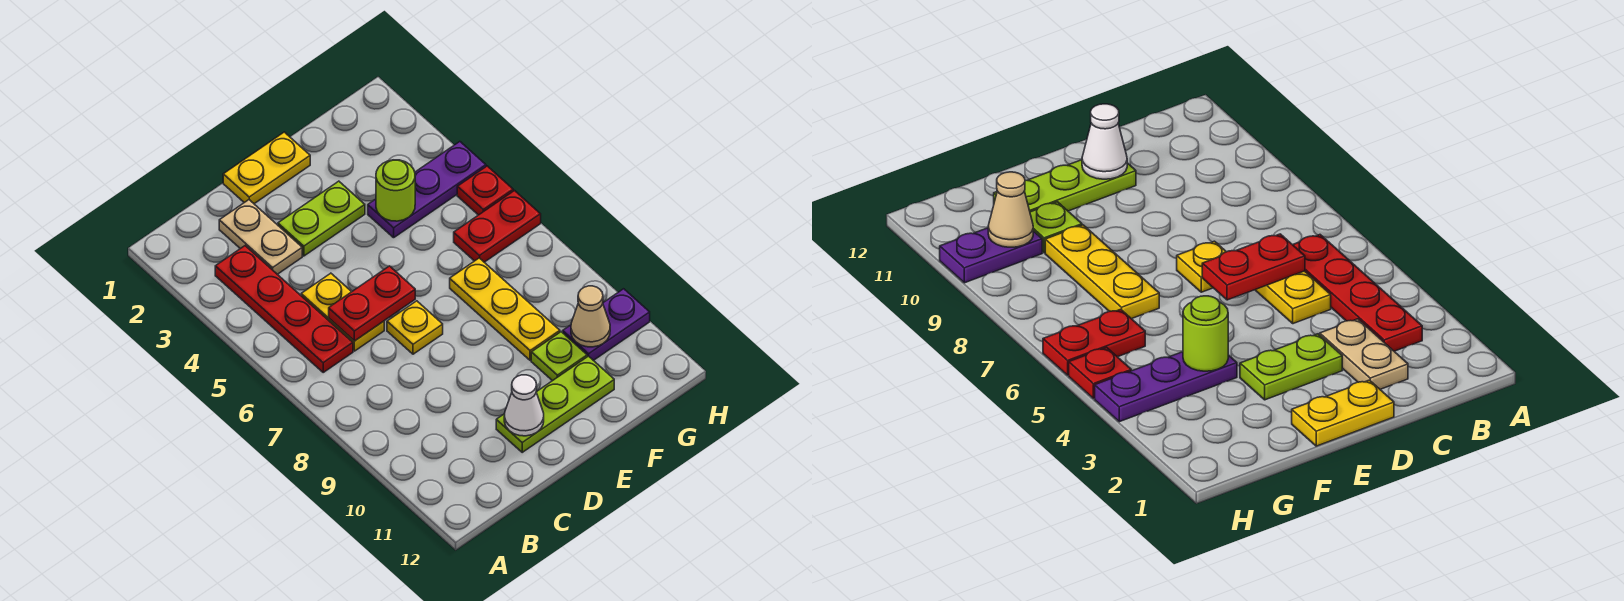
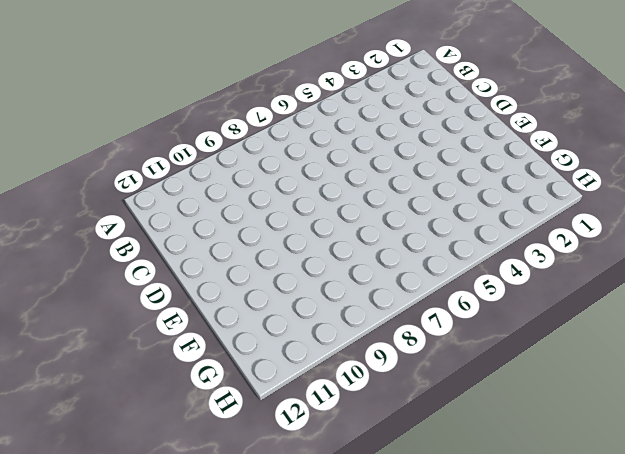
none -> red 1x4 plate [215,246,353,372]
none -> tan 1x2 plate [219,200,302,274]
none -> yellow 1x2 plate [301,273,384,351]

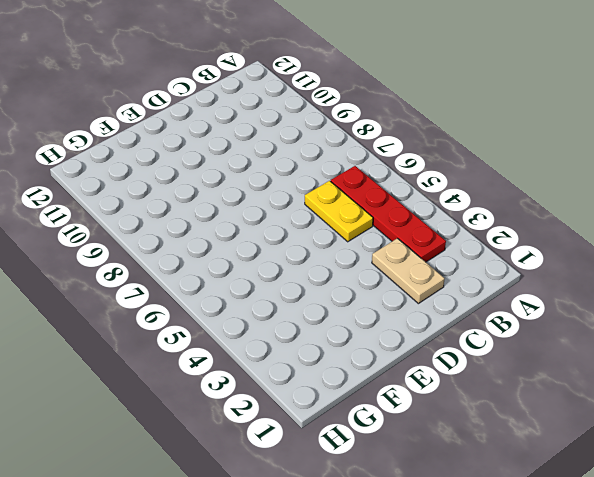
none -> yellow 1x2 plate [223,132,310,204]
none -> lime 1x2 plate [278,181,365,256]
none -> yellow 1x1 plate [387,301,443,354]

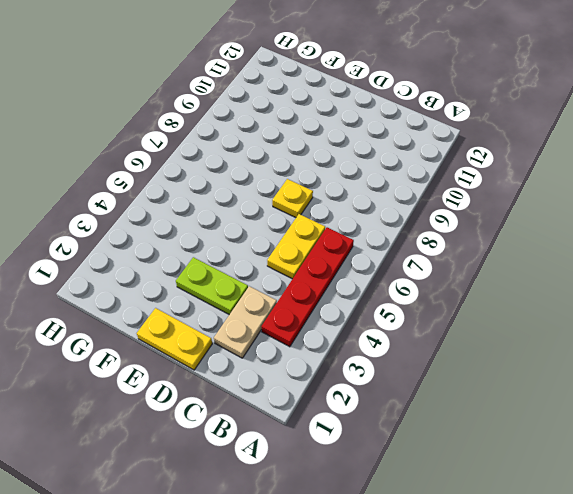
none -> lime 1x3 plate [496,356,614,452]
none -> purple 1x3 plate [368,142,486,238]
none -> yellow 1x3 plate [450,258,560,360]

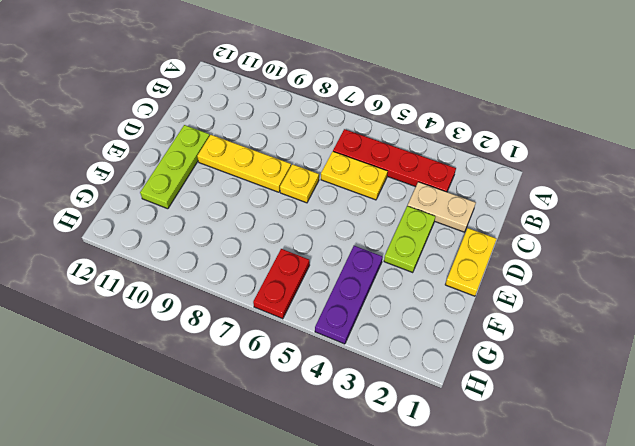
yellow 1x3 plate [197,135,291,192] -> yellow 1x3 plate moved to [450,258,560,360]
none -> lime 1x1 plate [531,332,587,381]
none -> purple 1x2 plate [563,289,650,361]
none -> red 1x1 plate [457,166,513,215]

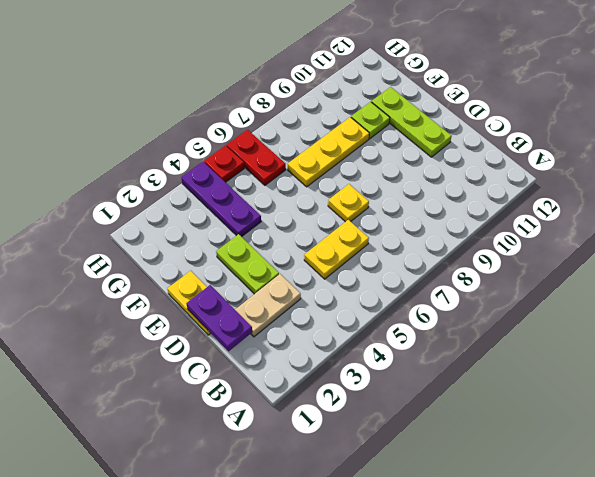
purple 1x2 plate [186,285,252,351] -> purple 1x2 plate moved to [563,289,650,361]
none -> red 1x4 plate [215,246,353,372]
none -> red 1x2 plate [329,266,415,341]
none -> white 1x1 cone [504,375,544,436]

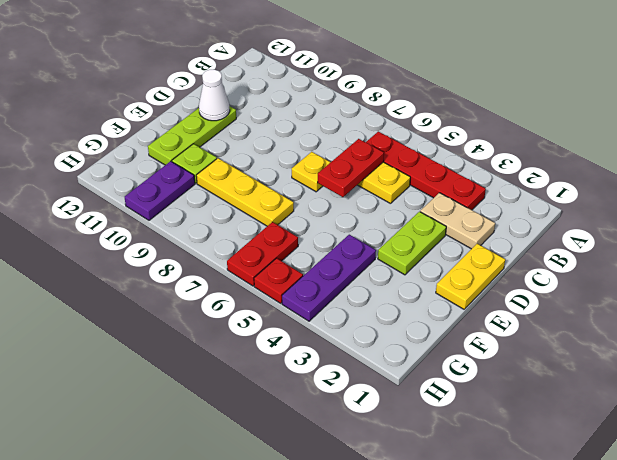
none -> lime 1x1 round brick [376,160,415,221]
none -> tan 1x1 cone [571,286,610,347]

